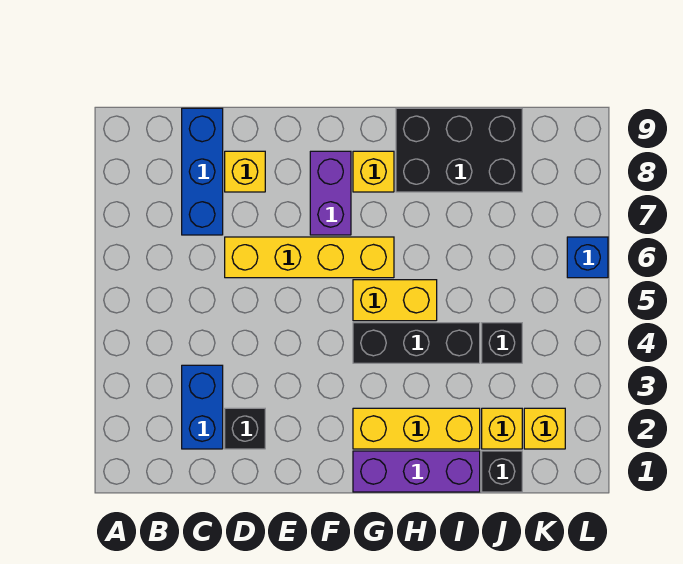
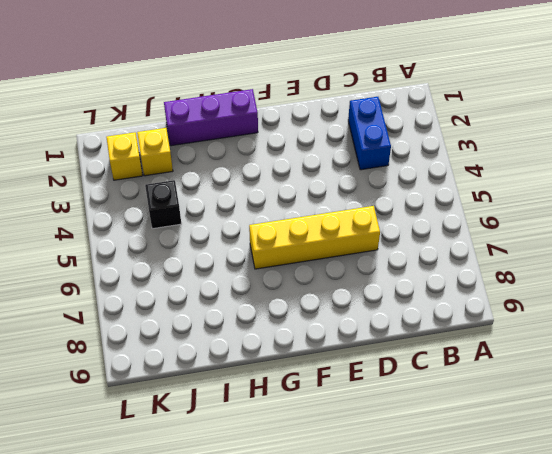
none -> blue 1x3 brick [182,108,223,235]
none -> black 1x1 brick [225,408,265,449]
none -> yellow 1x1 brick [225,151,265,192]

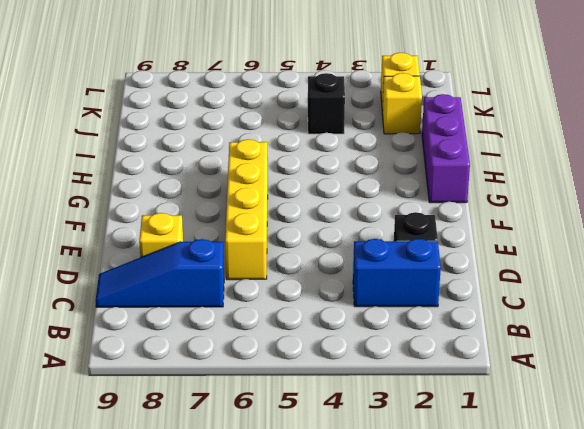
blue 1x3 slope [96,239,224,307] -> blue 1x3 brick [182,108,223,235]
none -> purple 1x2 brick [310,151,351,235]
none -> yellow 1x3 brick [353,408,480,449]
none -> black 1x3 brick [353,323,480,363]

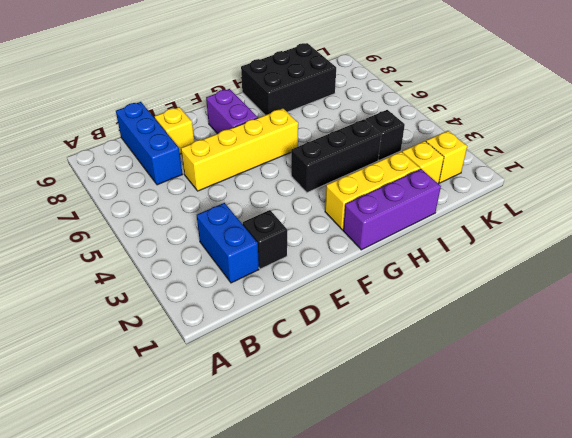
none -> yellow 1x2 brick [353,280,437,321]
none -> yellow 1x1 brick [353,151,394,192]
none -> black 1x1 brick [482,451,522,492]

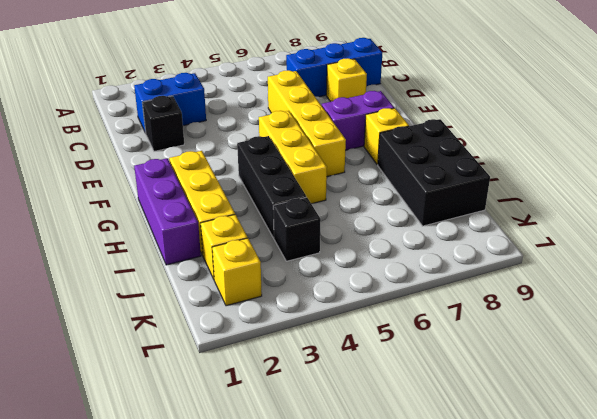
yellow 1x3 brick [259,111,327,204] -> yellow 1x2 brick [353,280,437,321]
none -> black 1x1 brick [482,451,522,492]
none -> blue 1x1 brick [567,237,608,278]

